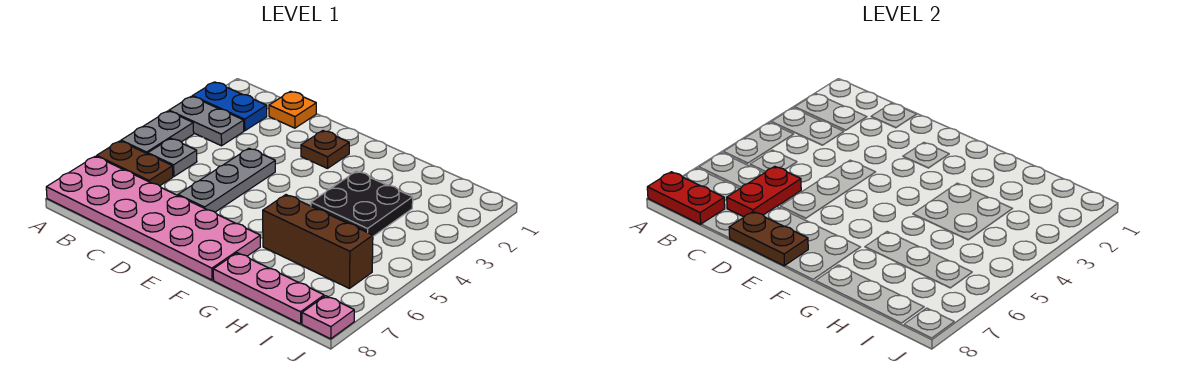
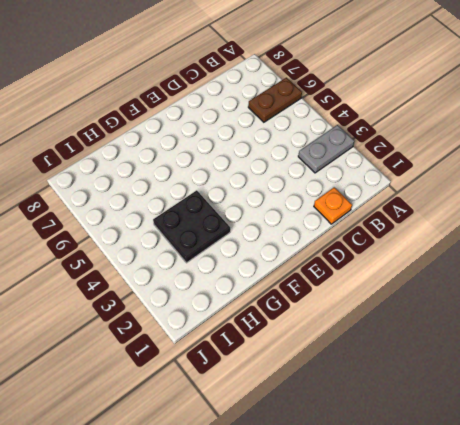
none -> blue 1x2 plate [192,82,267,131]
none -> grey 1x2 plate [121,111,194,154]
none -> pink 2x6 plate [46,156,260,280]

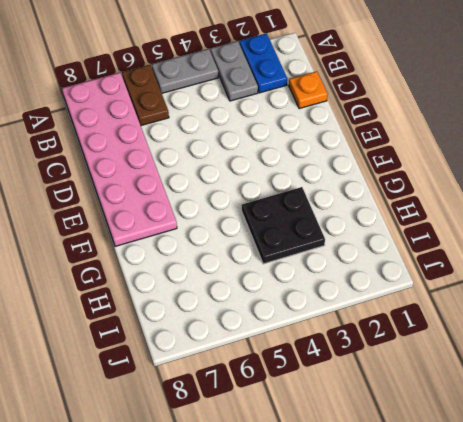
none -> grey 1x1 plate [148,138,197,176]
none -> grey 1x3 plate [178,148,275,212]
none -> brown 1x1 plate [301,131,349,168]

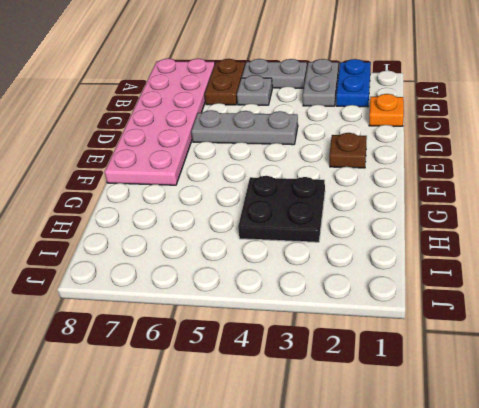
none -> brown 1x3 brick [263,195,373,289]
none -> pink 1x3 plate [213,253,324,324]
none -> pink 1x1 plate [302,296,354,339]

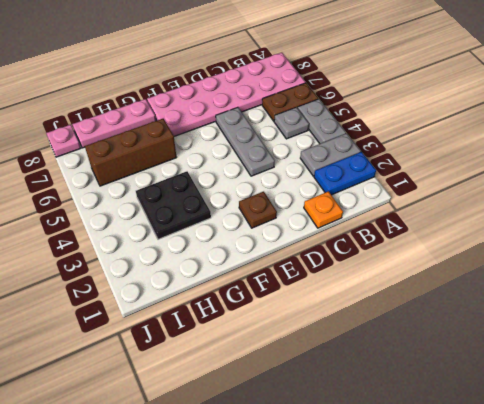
none -> red 1x2 plate [647,172,725,224]
none -> red 1x2 plate [727,166,801,217]
none -> brown 1x2 plate [729,212,808,266]

